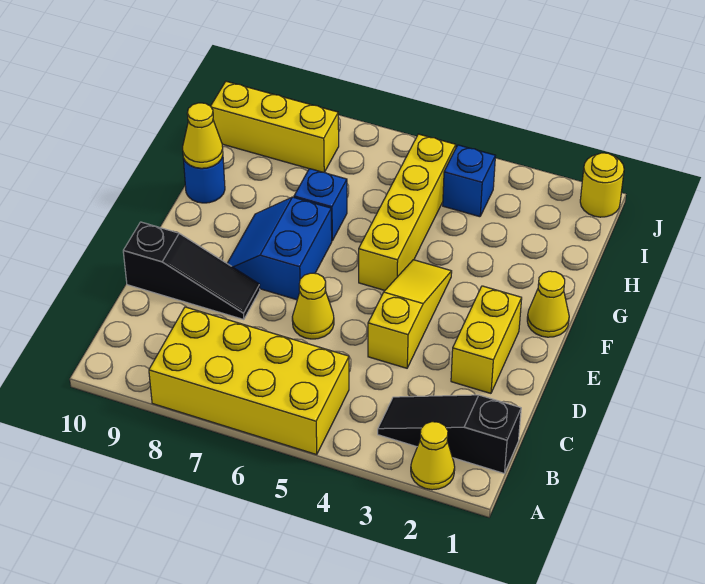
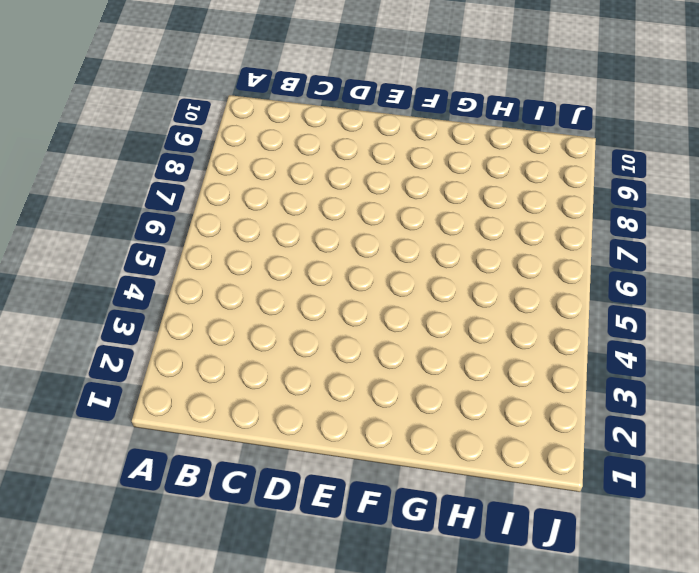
none -> yellow 1x1 cone [411,422,455,490]
none -> yellow 2x4 brick [149,307,349,455]
none -> black 1x3 slope [378,395,521,473]

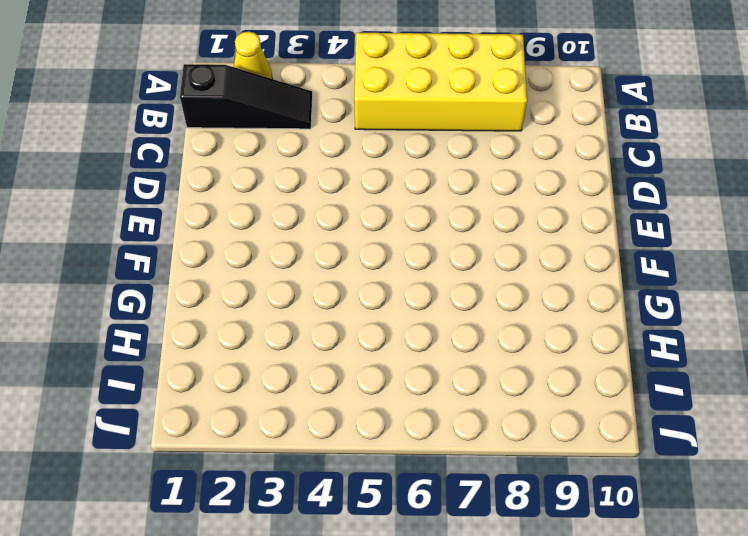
none -> yellow 1x2 brick [451,286,522,393]
none -> yellow 1x3 slope [368,260,452,368]
none -> yellow 1x1 cone [292,273,334,339]

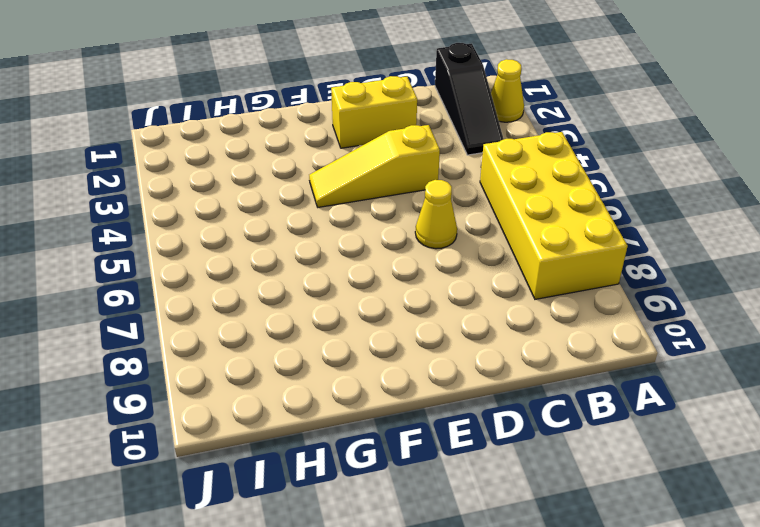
none -> black 1x3 slope [123,222,260,320]
none -> blue 2x2 slope [227,197,332,300]
none -> yellow 1x1 cone [527,271,569,337]

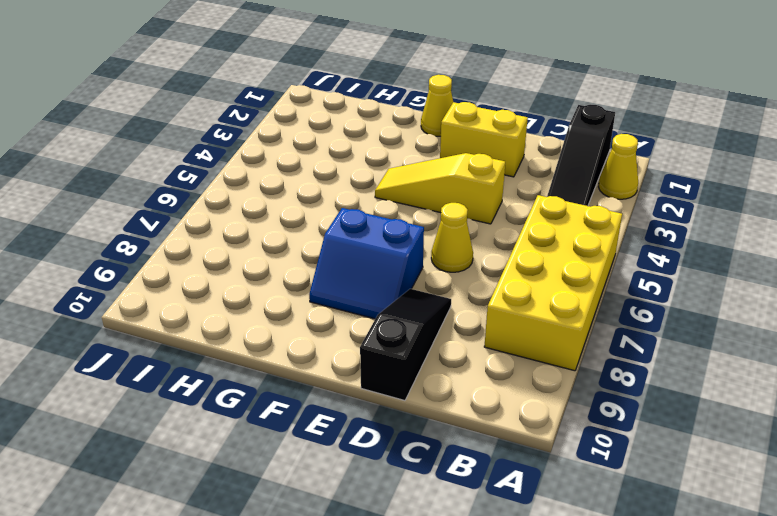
none -> yellow 1x4 brick [359,134,456,290]
none -> blue 1x1 brick [294,169,347,241]
none -> blue 1x1 round brick [183,156,225,203]

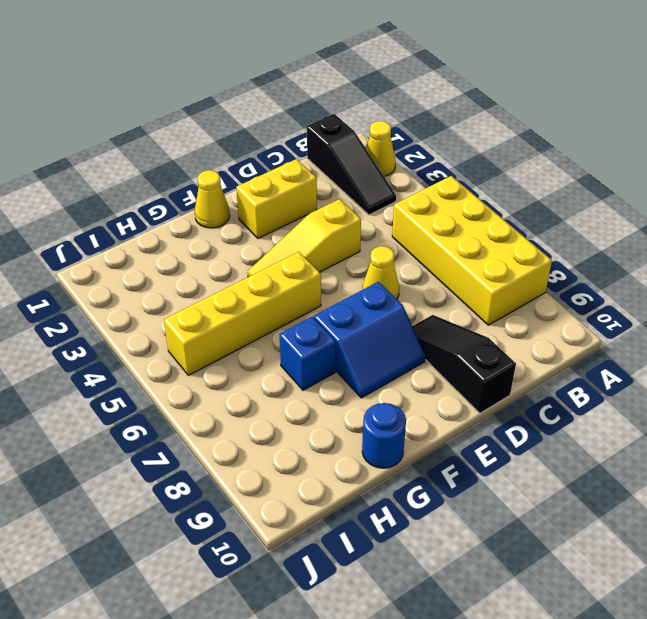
none -> blue 1x1 brick [443,145,495,217]
none -> yellow 1x3 brick [211,81,339,172]
none -> yellow 1x1 round brick [580,153,624,217]

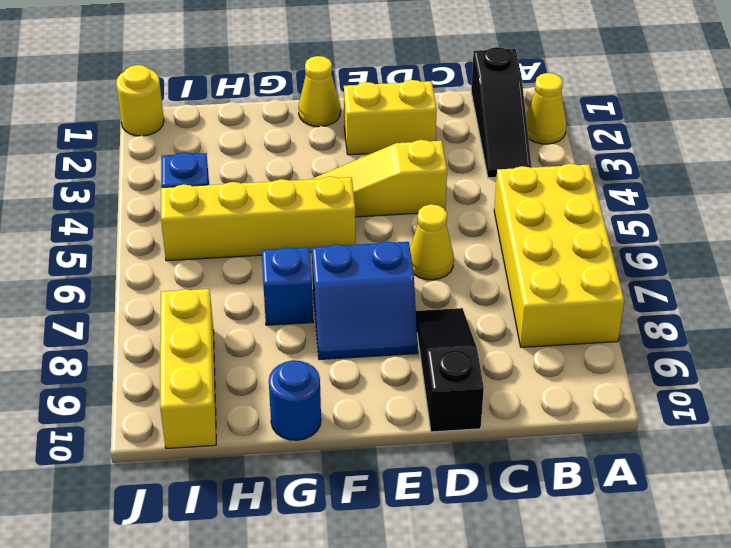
none -> yellow 1x1 cone [183,103,223,168]

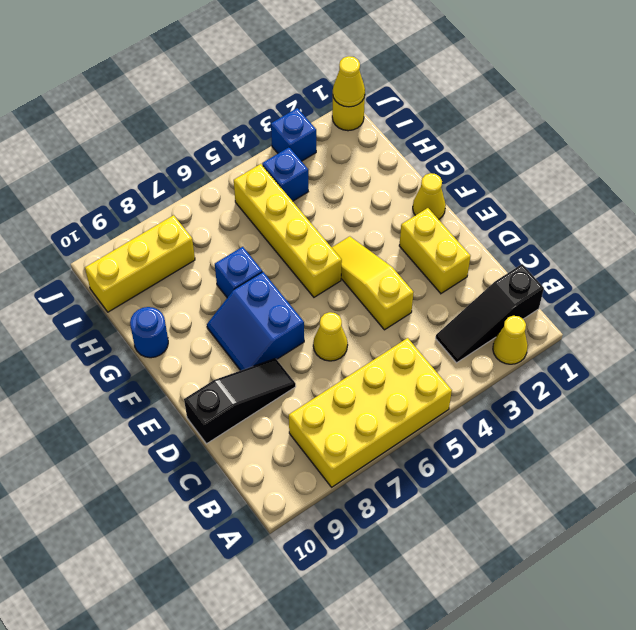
yellow 1x1 cone [333,56,365,107] -> yellow 1x1 cone moved to [183,103,223,168]
blue 1x1 brick [271,108,316,161] -> none

